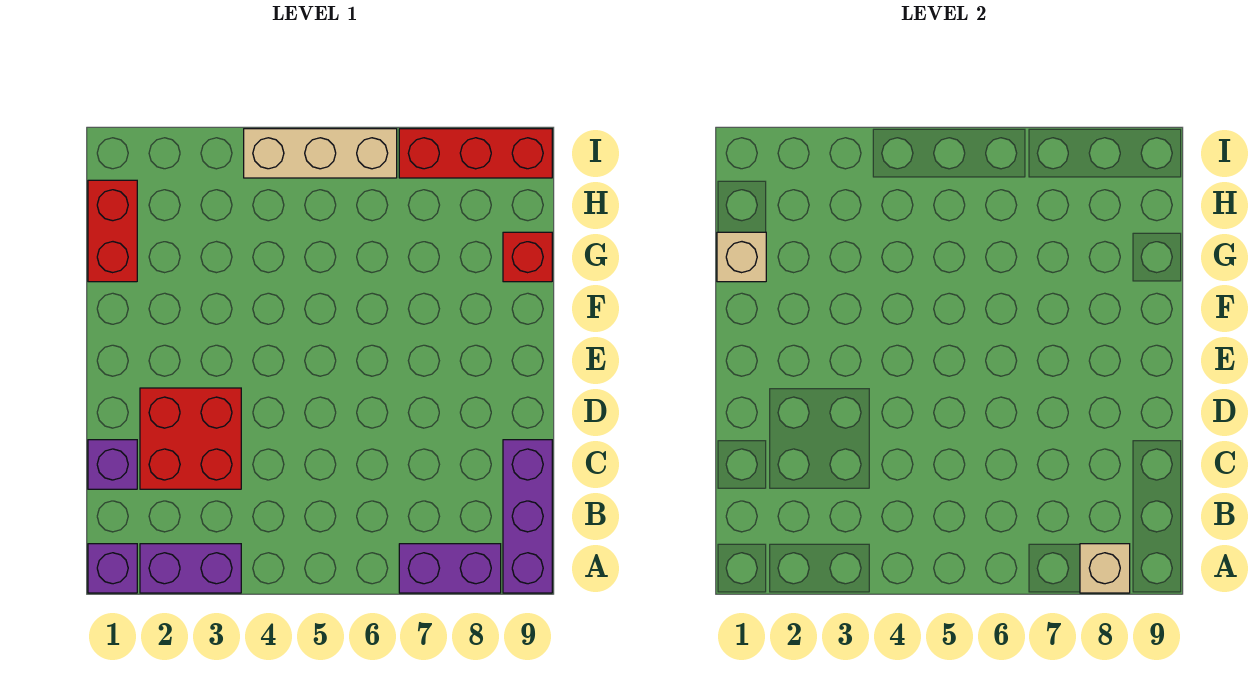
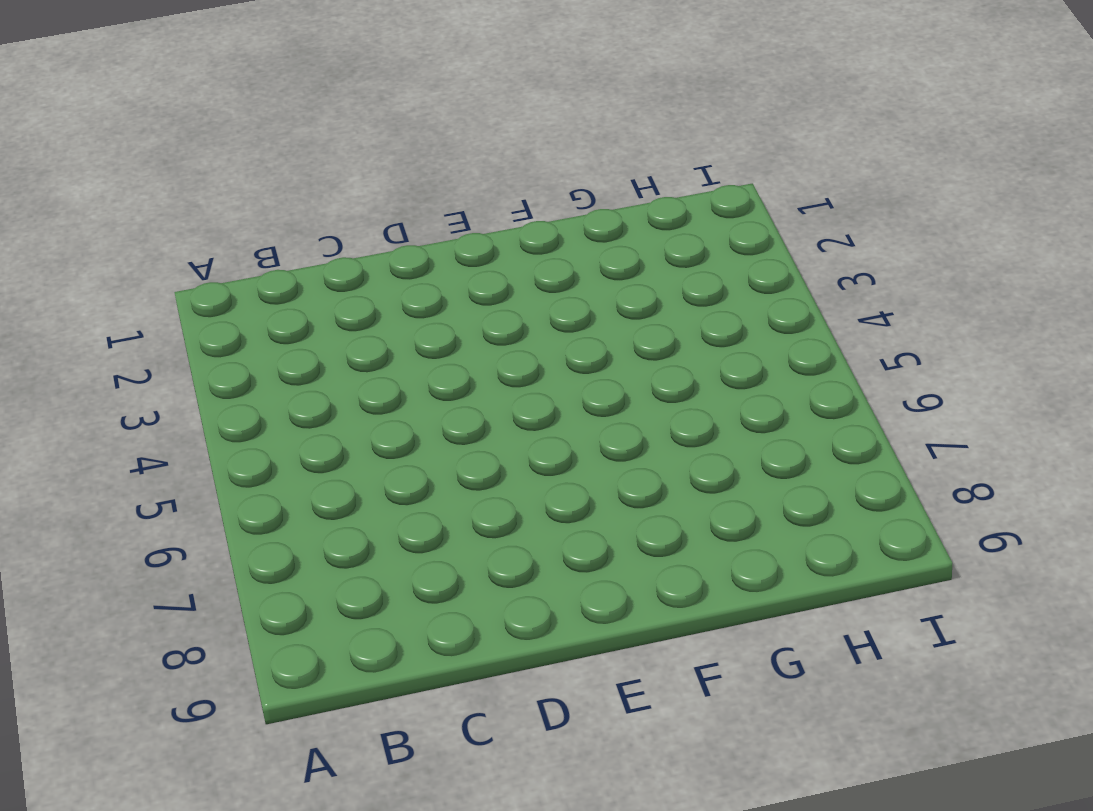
none -> purple 1x1 brick [88,544,137,593]
none -> purple 1x2 brick [140,544,241,593]
none -> purple 1x2 brick [399,544,501,593]

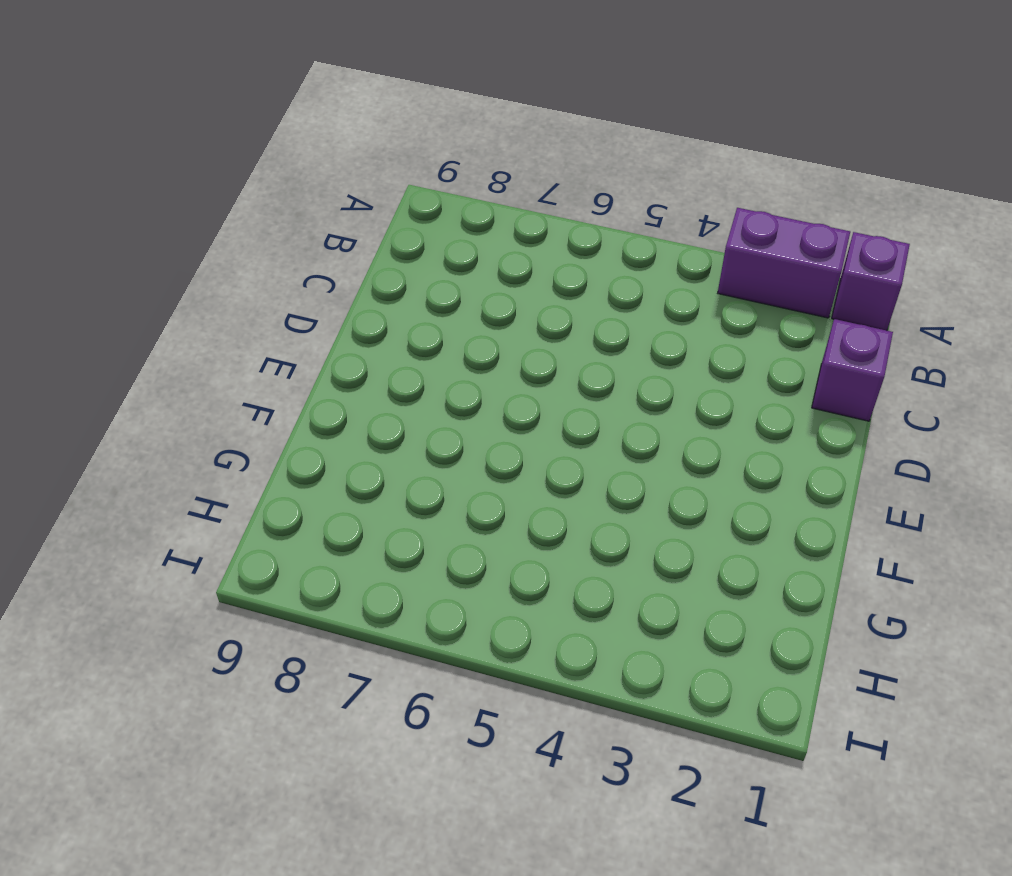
none -> purple 1x2 brick [399,544,501,593]
none -> purple 1x3 brick [503,440,552,593]
none -> red 2x2 brick [140,388,241,489]

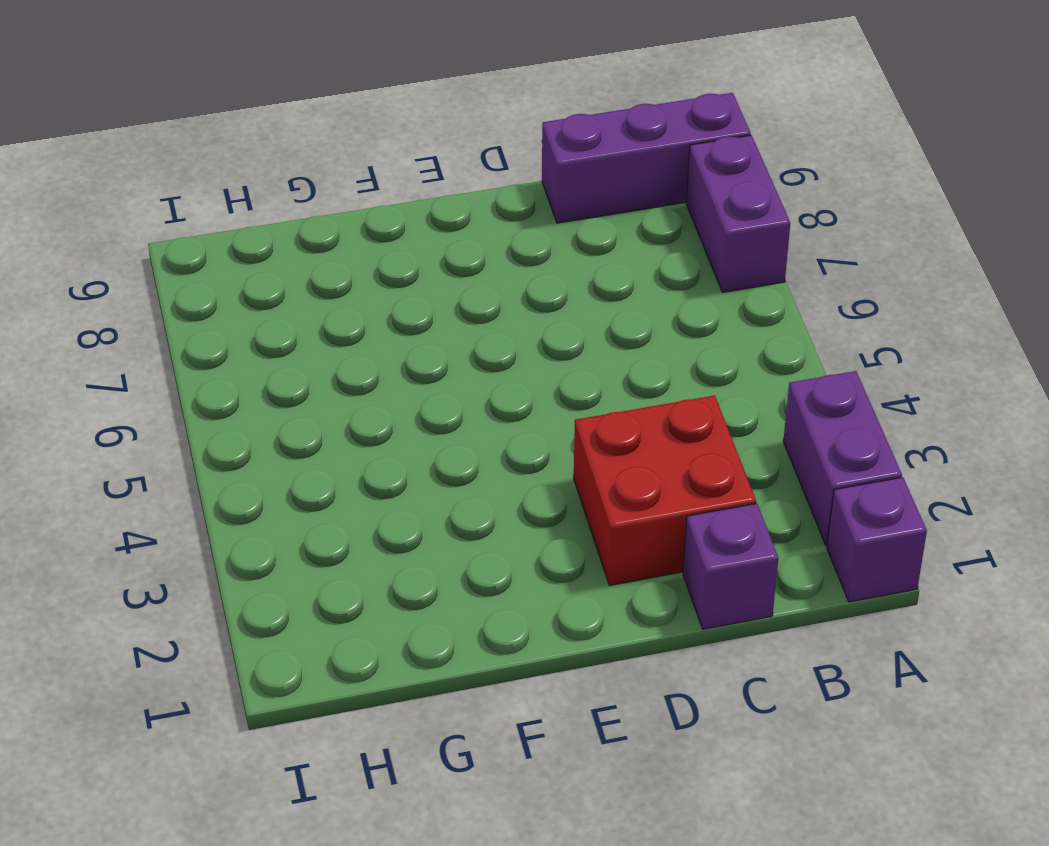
none -> red 1x2 brick [88,180,137,282]
none -> red 1x1 brick [503,232,552,282]
none -> tan 1x3 brick [244,129,397,178]

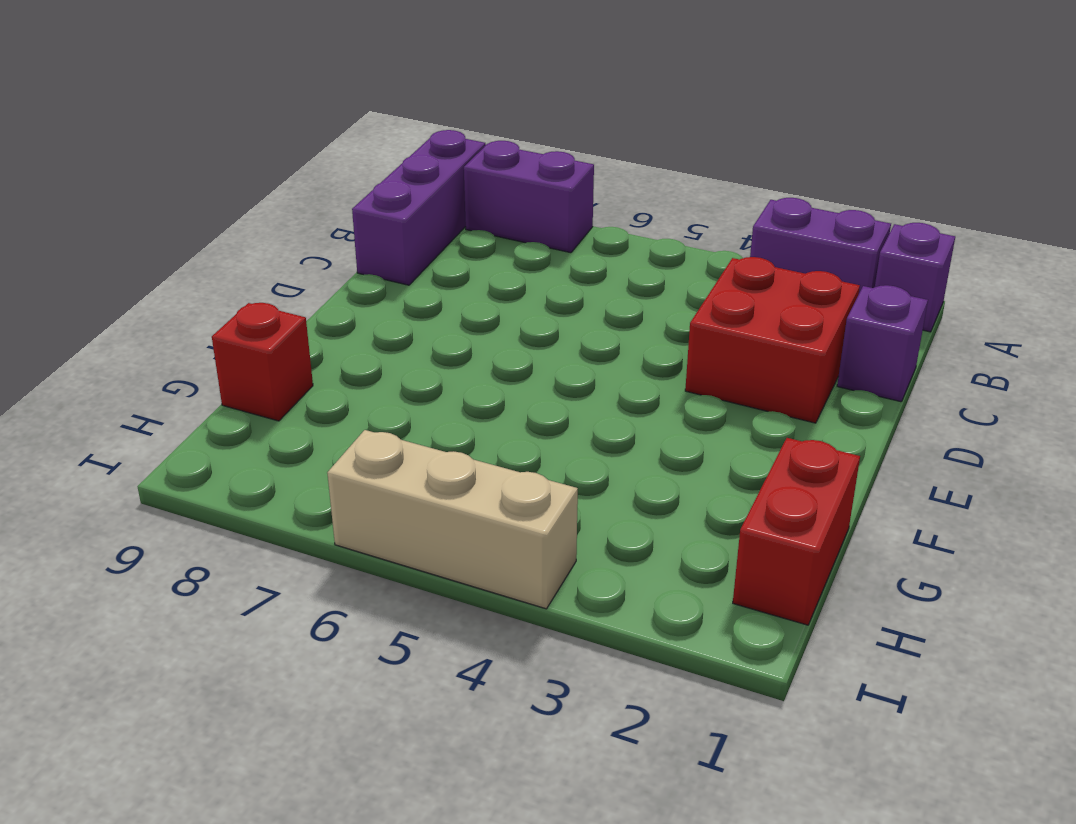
none -> red 1x3 brick [399,129,552,178]
none -> tan 1x1 brick [1080,544,1130,593]
none -> tan 1x1 brick [717,232,766,282]

